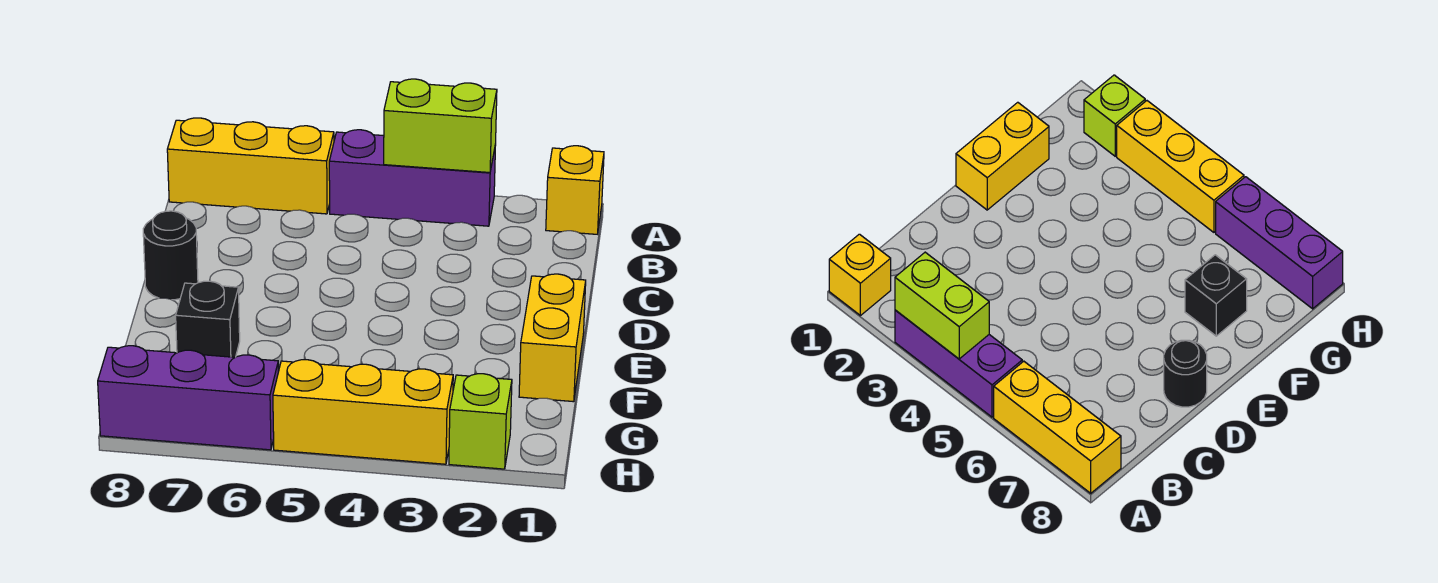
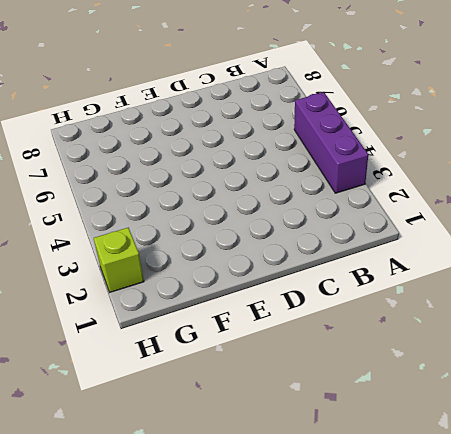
none -> yellow 1x1 brick [546,146,604,234]
none -> yellow 1x3 brick [167,118,334,214]

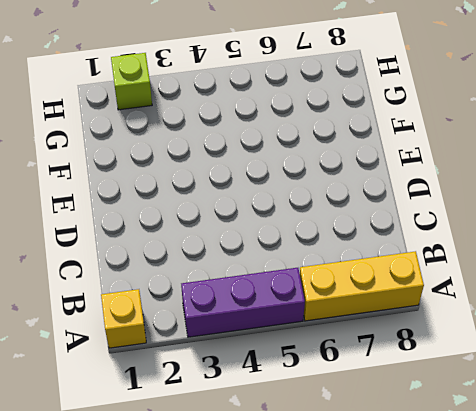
none -> black 1x1 round brick [143,211,198,300]
none -> yellow 1x2 brick [519,274,586,402]

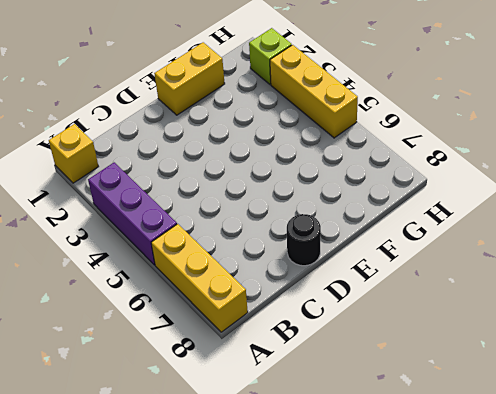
none -> black 1x1 brick [176,281,240,357]
none -> purple 1x3 brick [98,346,279,450]

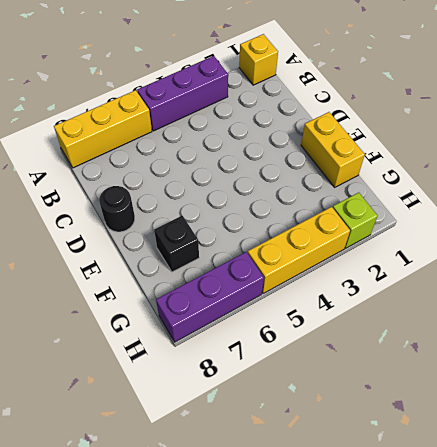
none -> lime 1x2 brick [384,79,497,173]

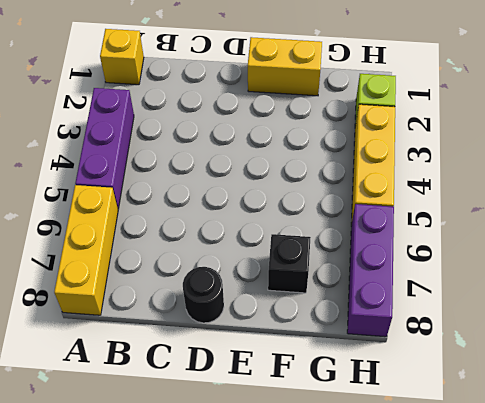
none -> lime 1x2 brick [384,79,497,173]

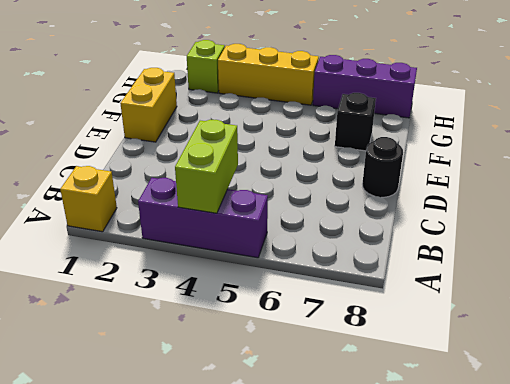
lime 1x2 brick [175,120,238,213] -> lime 1x2 brick turned to [384,79,497,173]
none -> yellow 1x3 brick [167,118,334,214]

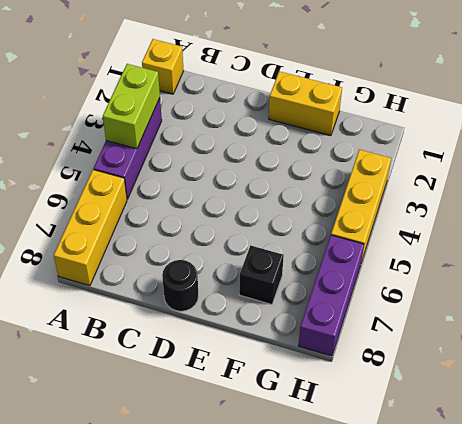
none -> lime 1x1 brick [449,374,512,469]

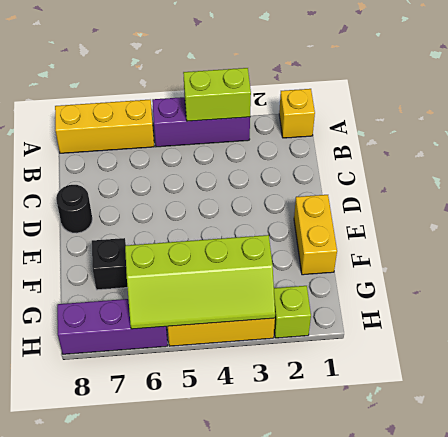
lime 2x4 slope [125,235,275,329] -> none

